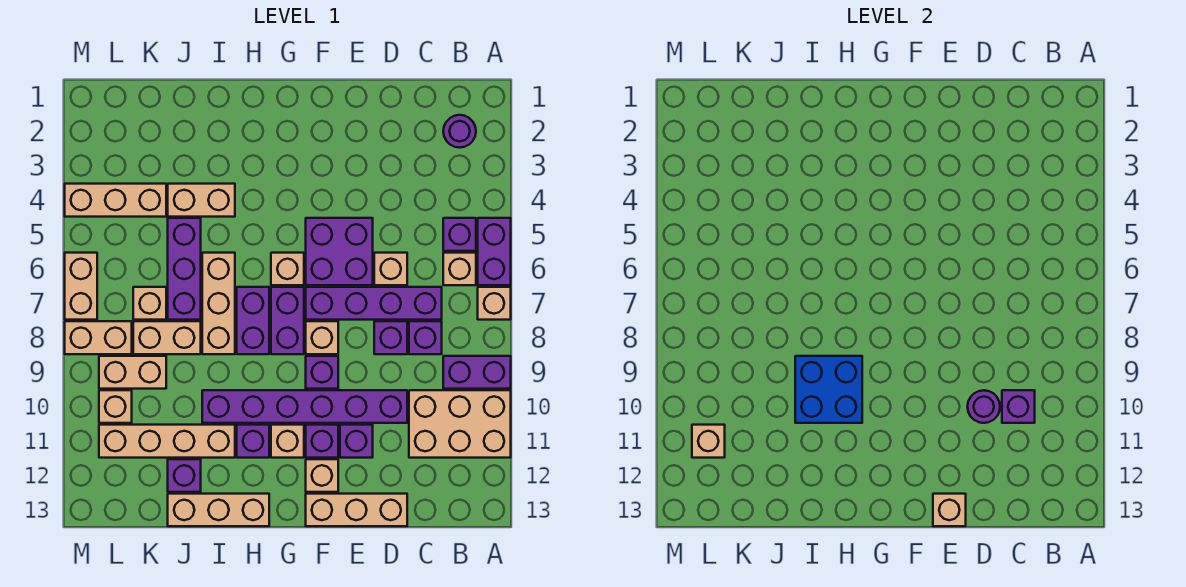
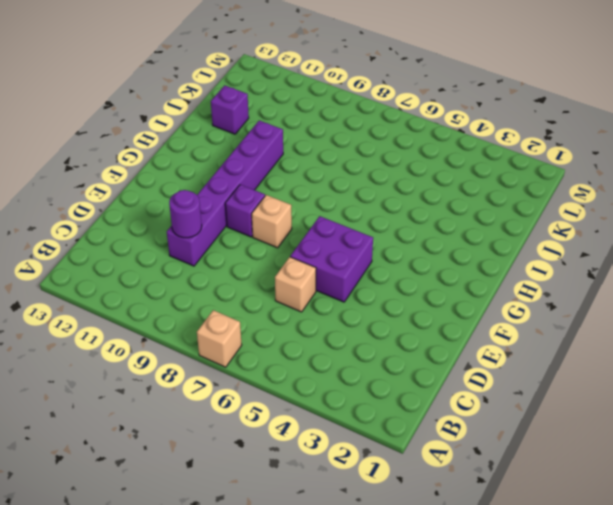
none -> purple 1x2 brick [478,218,511,285]
none -> purple 1x2 brick [443,356,511,389]
none -> tan 2x3 brick [409,390,511,458]
none -> purple 1x1 round brick [443,115,476,148]

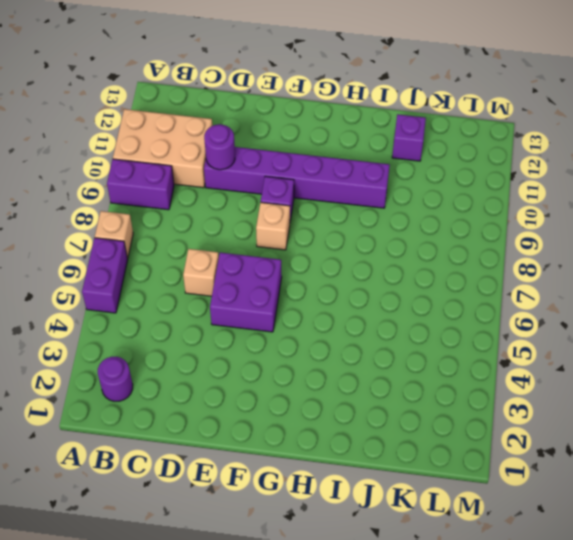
none -> purple 1x1 brick [443,218,476,251]
none -> tan 1x1 brick [443,253,476,285]
none -> purple 1x4 brick [306,287,442,320]
none -> purple 1x1 brick [409,321,442,354]

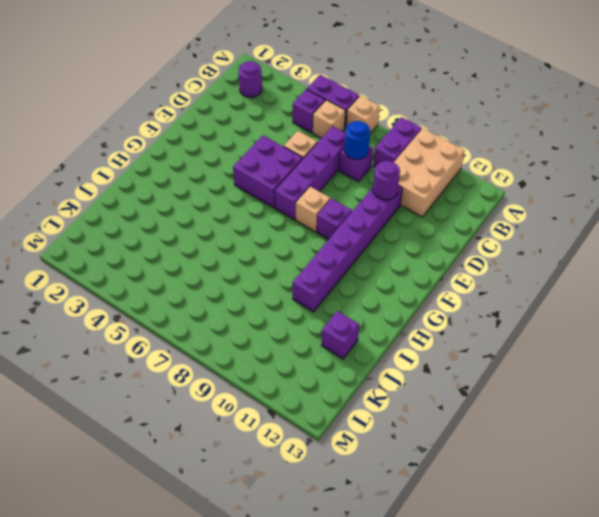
blue 1x1 round brick [345,121,370,159] -> none
none -> purple 1x1 brick [374,321,407,354]
none -> tan 1x3 brick [306,494,407,526]
none -> purple 1x1 brick [340,425,373,458]
none -> purple 1x1 brick [306,425,338,458]

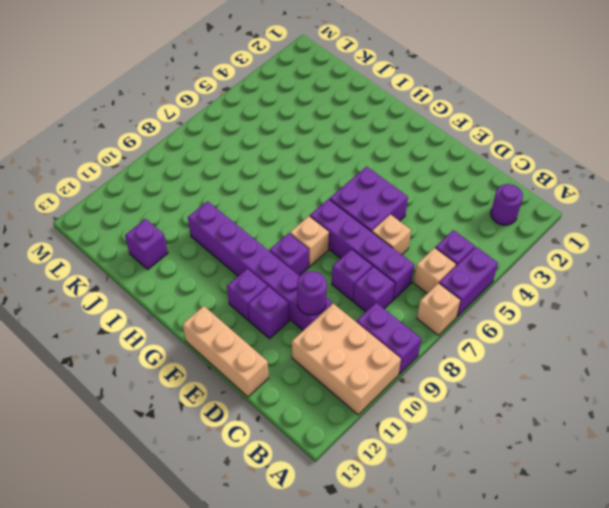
none -> tan 1x1 brick [306,459,338,492]
none -> tan 1x1 brick [271,253,304,285]
none -> purple 1x2 brick [271,287,304,354]
none -> tan 1x1 brick [271,425,304,458]

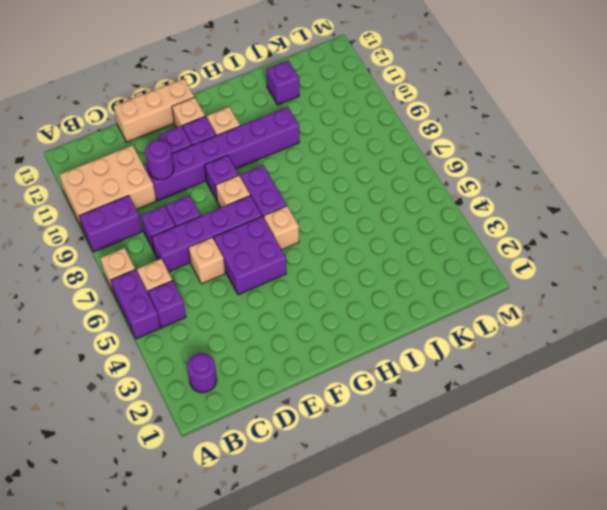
none -> purple 1x2 brick [237,287,269,354]
none -> purple 1x1 brick [237,425,269,458]
none -> tan 1x3 brick [168,494,269,526]
none -> tan 1x2 brick [168,184,235,217]

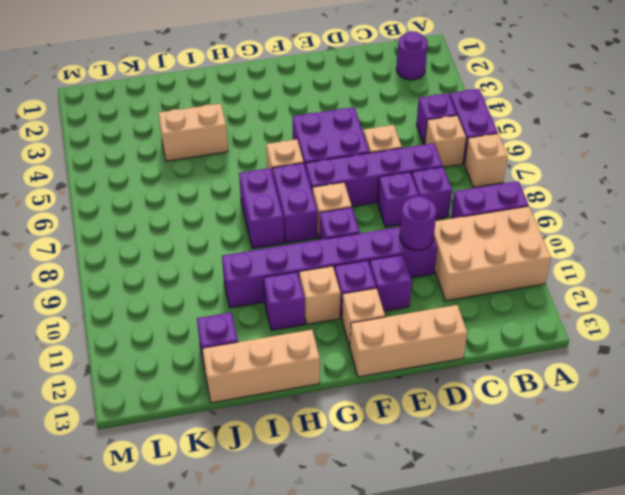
none -> tan 1x3 brick [202,253,235,354]
none -> tan 1x4 brick [99,425,235,458]
none -> purple 1x3 brick [168,218,201,320]
none -> tan 1x2 brick [133,321,201,354]

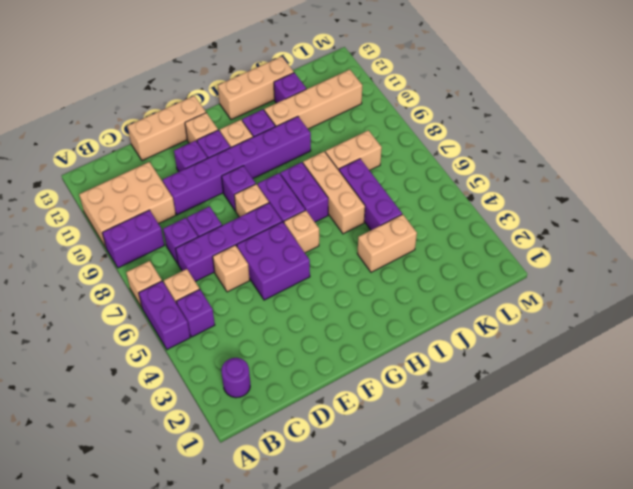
none -> tan 1x3 brick [65,184,166,217]
none -> tan 1x1 brick [133,287,166,320]
none -> tan 1x2 brick [99,356,166,389]
none -> tan 1x2 brick [65,321,132,354]

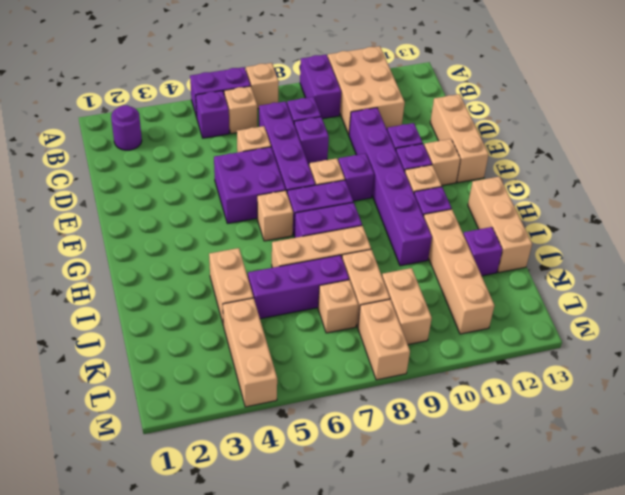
none -> tan 1x1 brick [99,390,132,423]
none -> tan 1x2 brick [65,253,97,320]
none -> purple 1x1 brick [1002,390,1035,423]
none -> purple 1x1 round brick [967,390,1000,423]

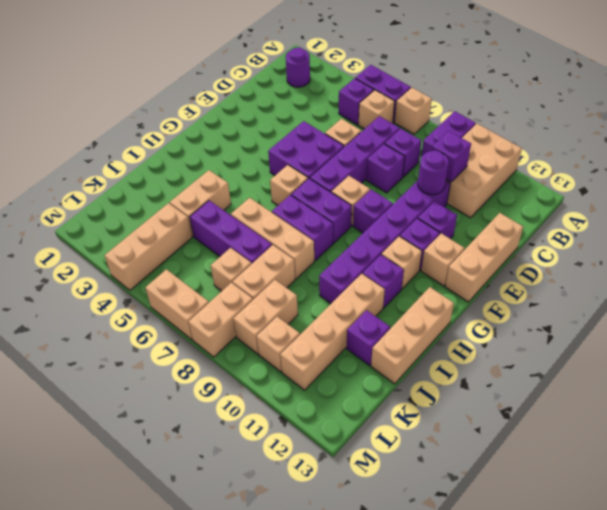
none -> tan 1x1 brick [933,494,966,526]
none -> blue 2x2 brick [795,356,862,423]
none -> tan 1x1 brick [692,425,725,458]

